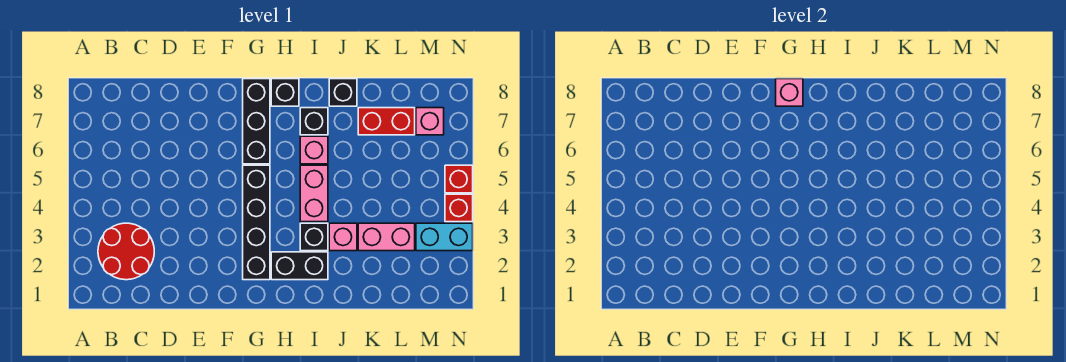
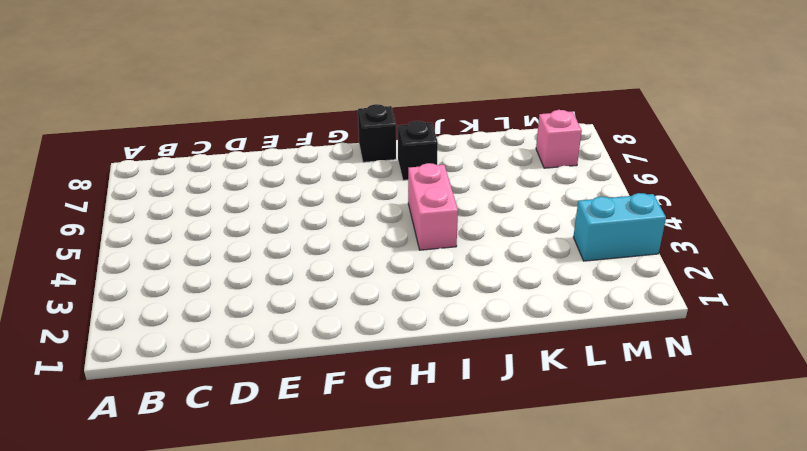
none -> red 2x2 round brick [98,223,154,280]
none -> black 1x4 brick [243,165,270,280]
none -> black 1x3 brick [243,79,270,164]

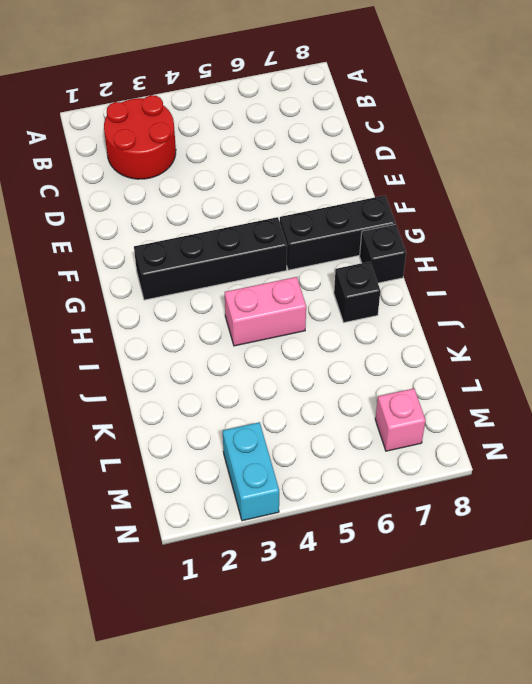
none -> black 1x2 brick [271,252,328,280]
none -> black 1x1 brick [300,223,328,251]
none -> pink 1x1 brick [300,136,328,164]

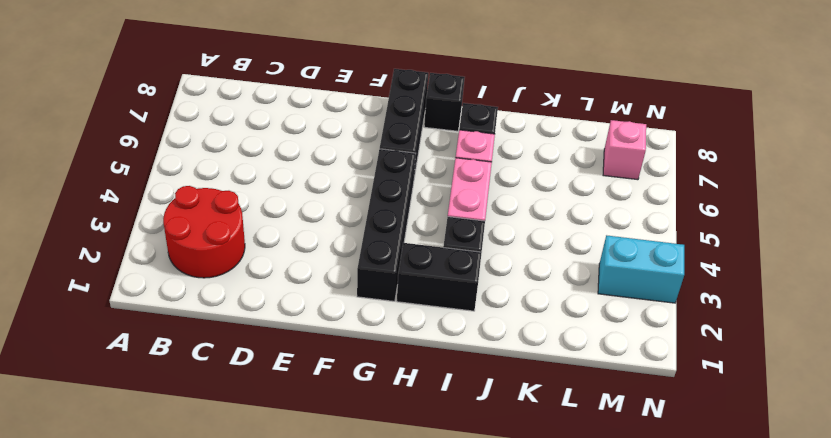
none -> pink 1x1 brick [329,223,357,251]
none -> black 1x1 brick [329,79,357,106]
none -> pink 1x2 brick [358,223,415,251]

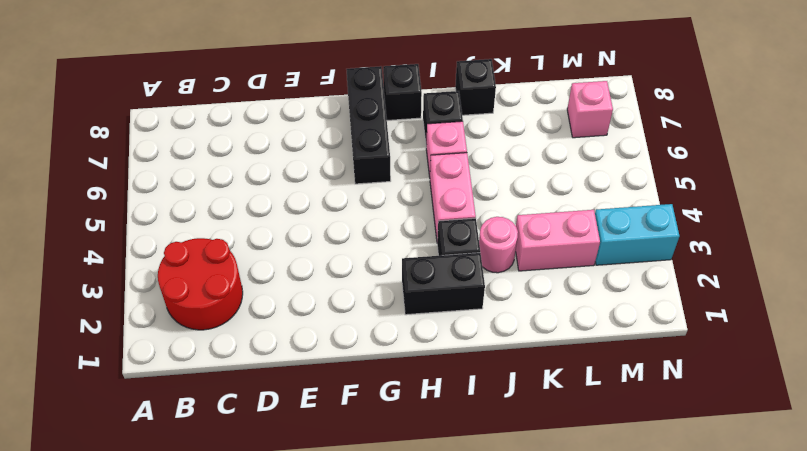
pink 1x1 round brick [479,217,518,273] -> pink 1x1 brick [329,223,357,251]
none -> black 1x4 brick [243,165,270,280]
none -> red 1x2 brick [358,108,415,135]
none -> red 1x1 brick [445,194,473,222]

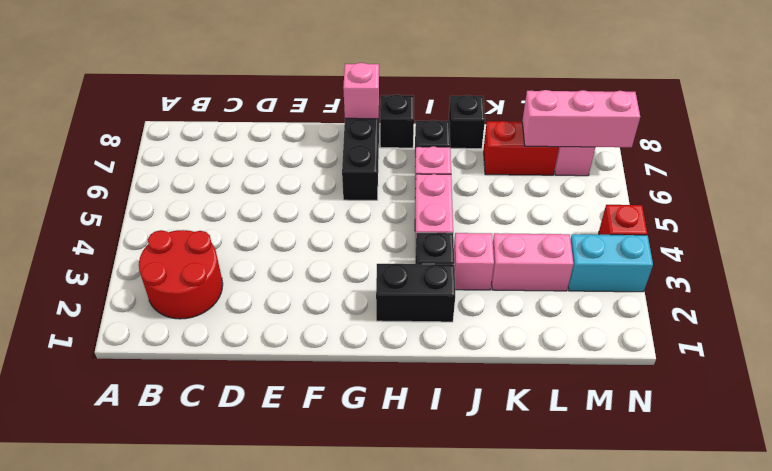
pink 1x3 brick [522,90,640,147] -> none
none -> black 1x4 brick [243,165,270,280]
none -> red 1x1 brick [445,165,473,193]

